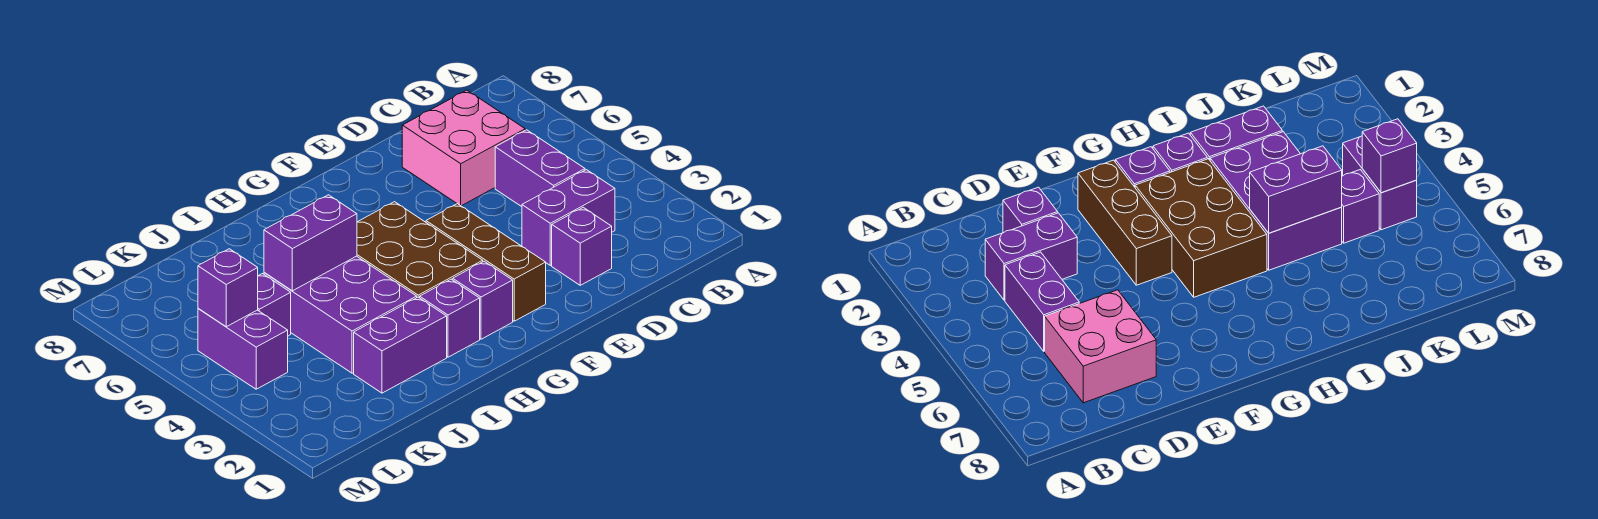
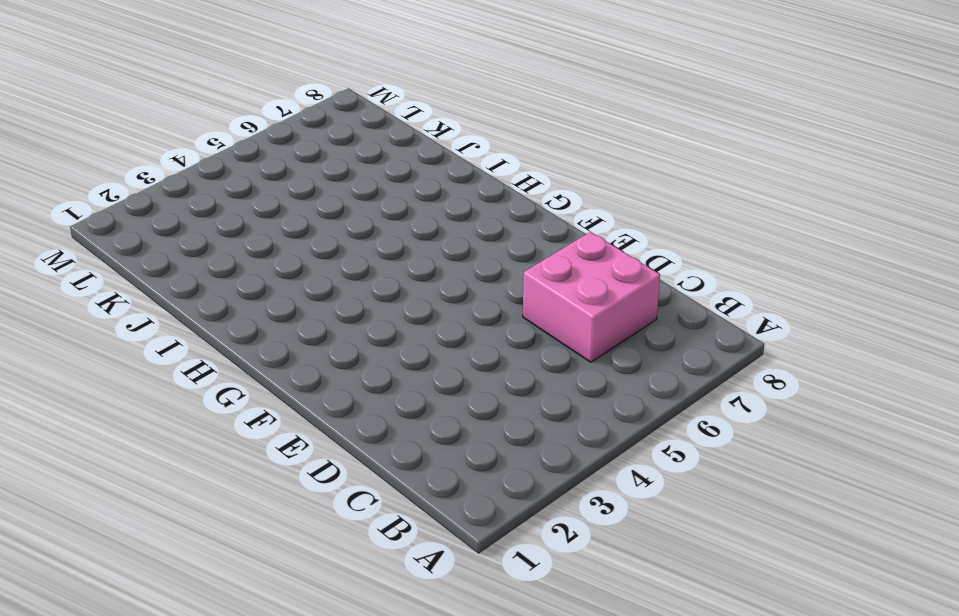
none -> purple 1x2 brick [522,170,615,265]
none -> purple 1x2 brick [495,130,585,207]
none -> purple 1x1 brick [552,207,612,285]

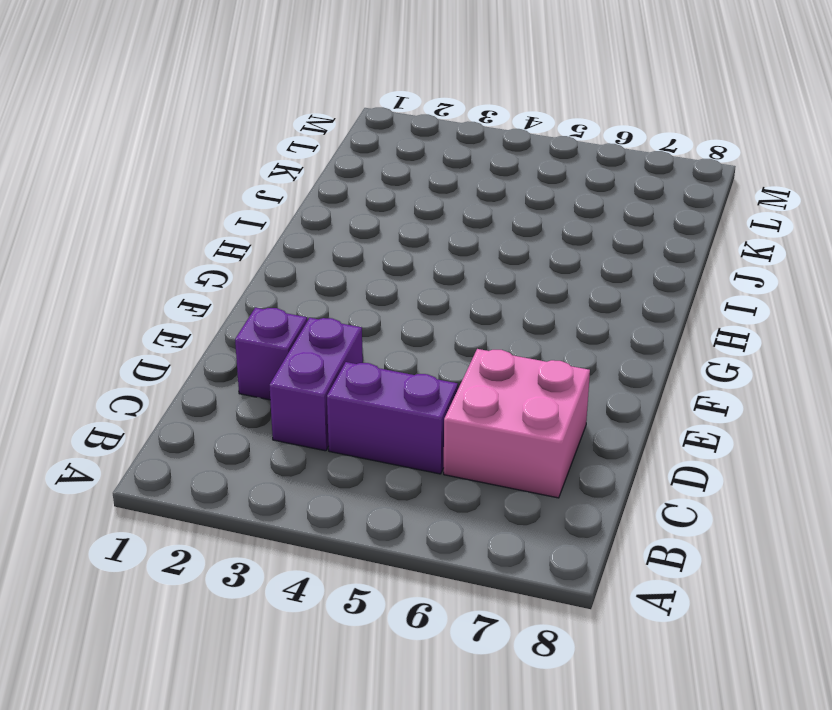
none -> brown 1x3 brick [426,204,546,321]
none -> purple 1x1 brick [453,261,513,339]
none -> brown 2x3 brick [357,202,483,298]

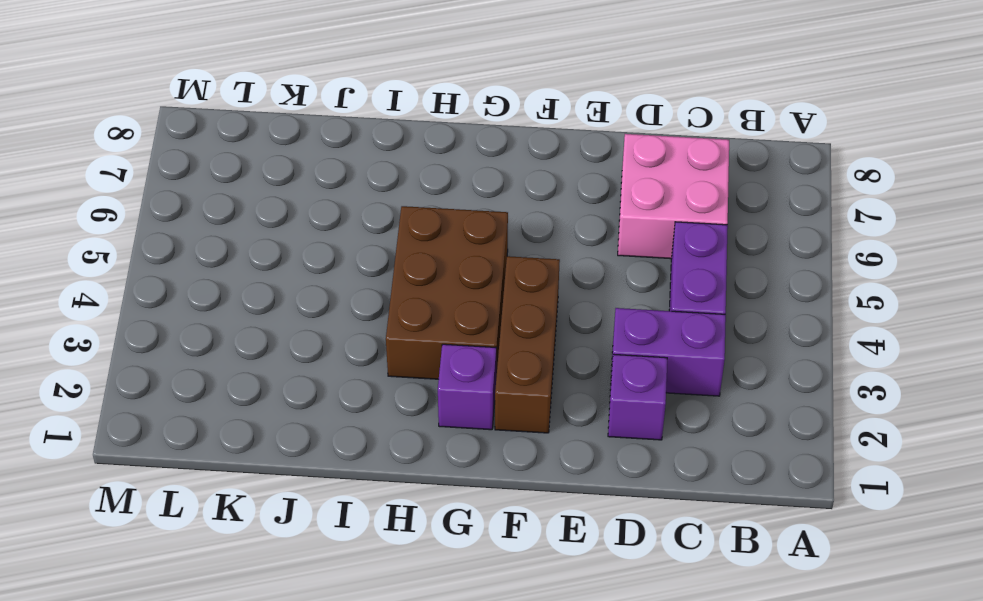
none -> purple 1x1 brick [420,279,480,357]
none -> purple 1x2 brick [354,297,447,393]
none -> purple 2x3 brick [264,256,417,373]

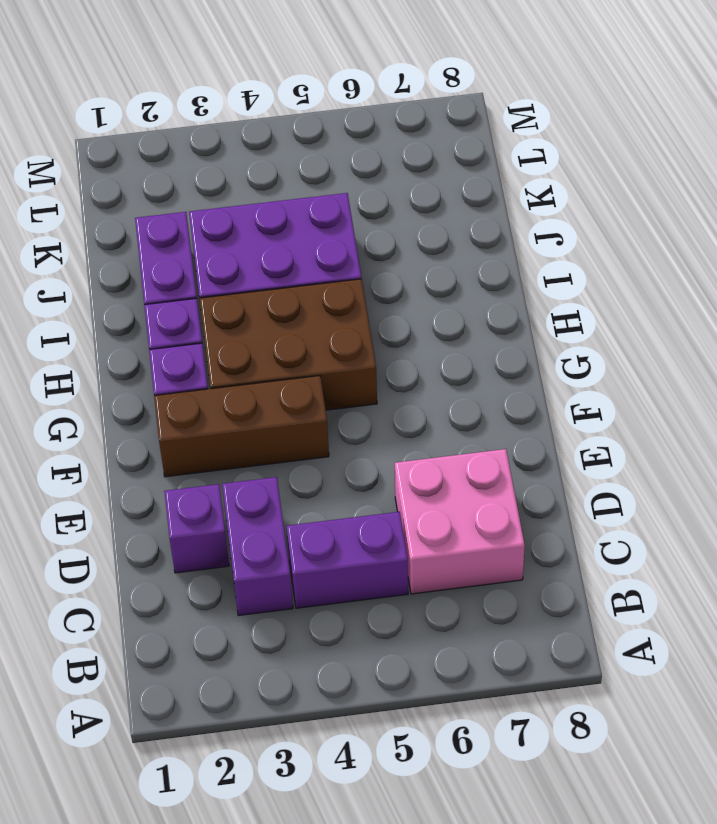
none -> purple 1x1 brick [258,274,291,336]
none -> purple 1x2 brick [198,308,288,389]
none -> purple 1x2 brick [264,195,357,291]

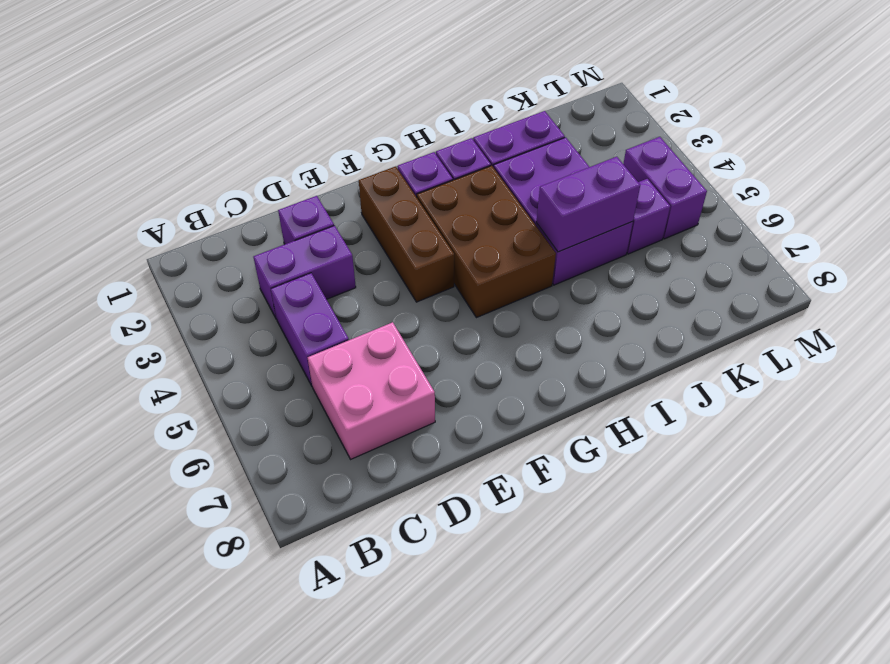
none -> purple 1x1 brick [198,249,258,327]

